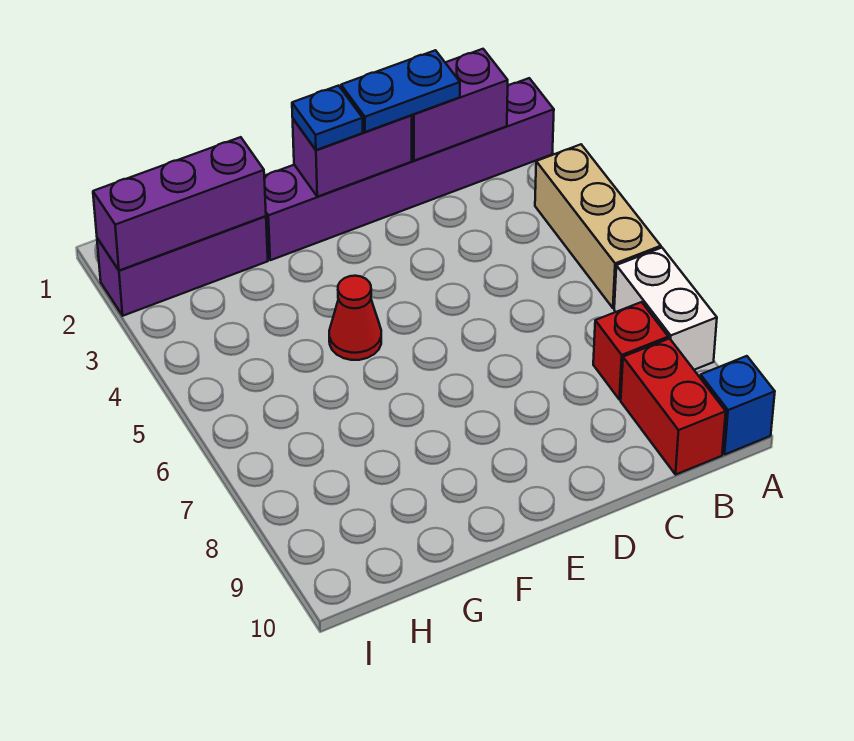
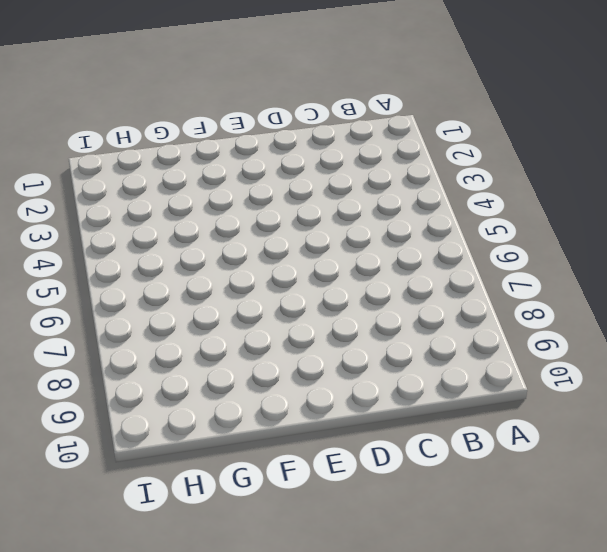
none -> purple 1x6 brick [264,78,554,260]
none -> tan 1x3 brick [535,144,661,308]
none -> white 1x2 brick [614,248,717,370]

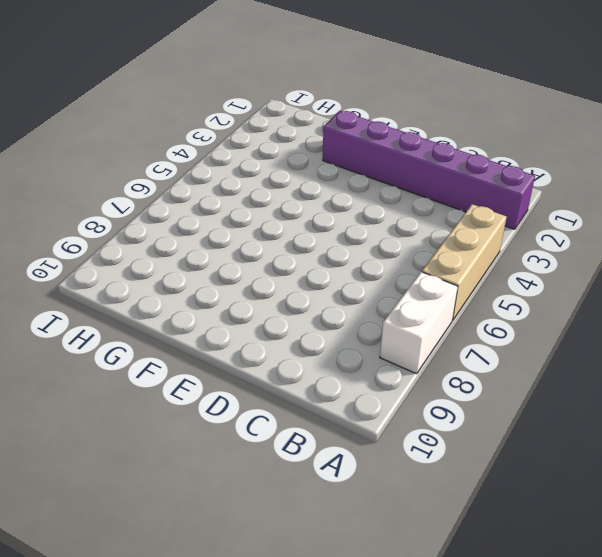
none -> blue 1x1 brick [700,356,775,454]
none -> red 1x1 brick [593,302,668,400]
none -> red 1x2 brick [621,339,726,474]

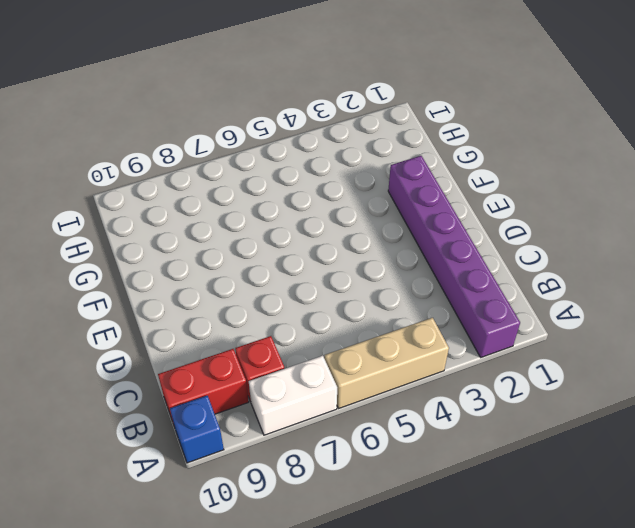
none -> red 1x1 cone [329,276,381,360]
none -> purple 1x3 brick [97,216,268,316]
none -> purple 1x2 brick [411,49,508,161]

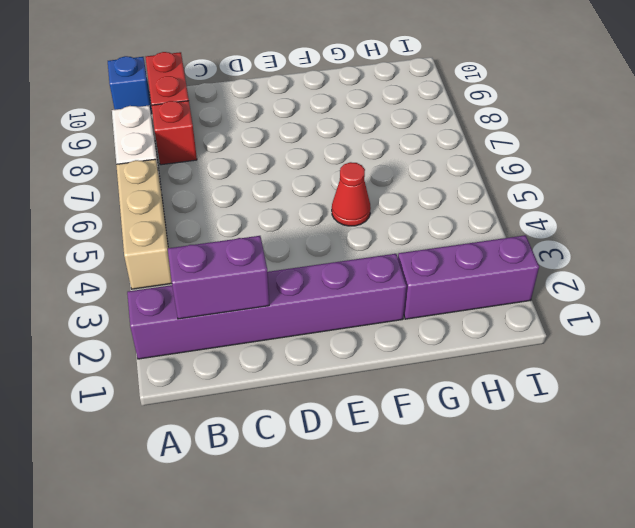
none -> purple 1x2 brick [293,115,412,197]
none -> purple 1x3 brick [93,137,266,270]
none -> blue 1x2 plate [341,50,460,132]

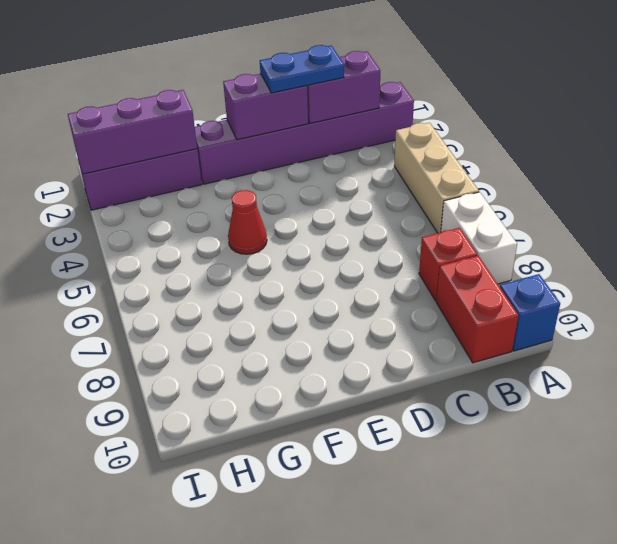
none -> blue 1x1 plate [292,86,363,150]

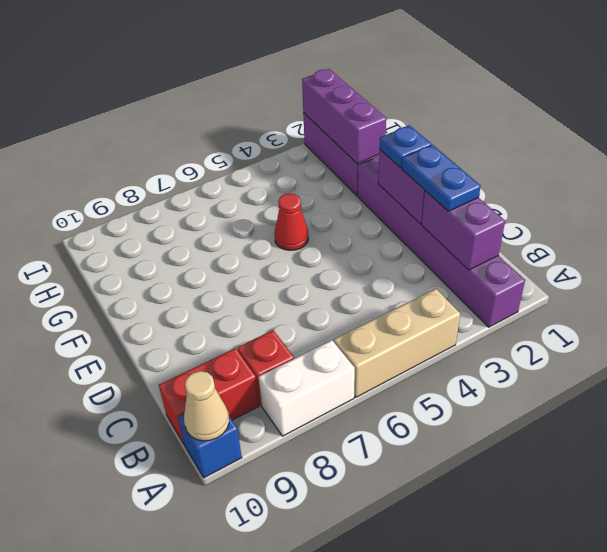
tan 1x1 cone [184,371,229,441] -> none

